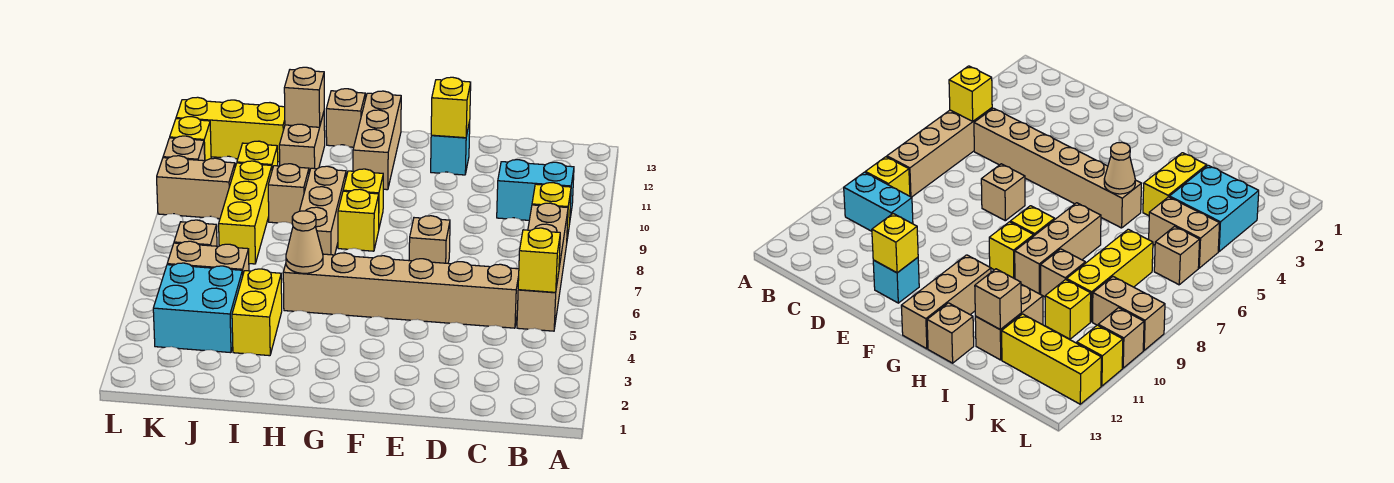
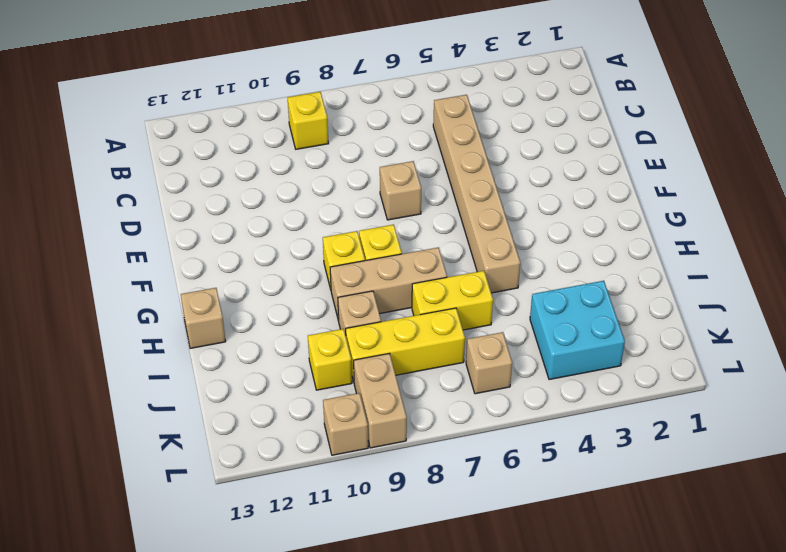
yellow 1x2 brick [412,271,493,330] -> yellow 1x2 brick moved to [232,269,282,356]
none -> tan 1x4 brick [517,203,568,331]
none -> cyan 1x2 brick [497,160,574,220]
none -> cyan 1x1 brick [431,122,470,175]

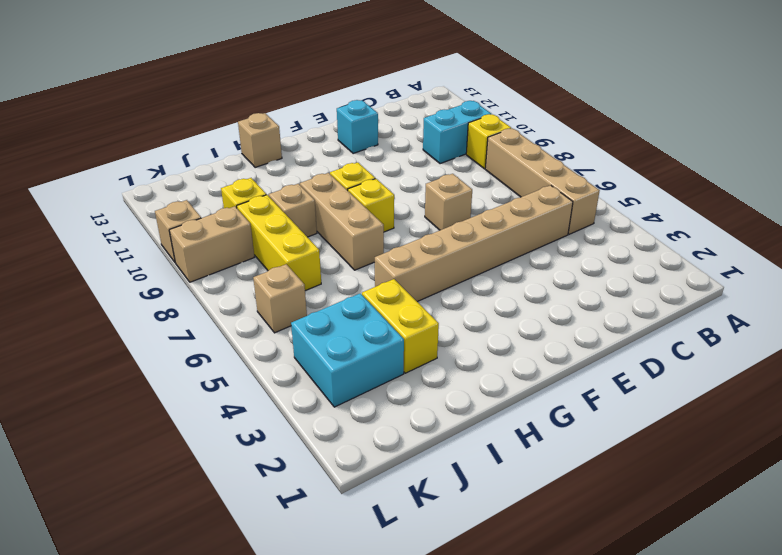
none -> tan 1x3 brick [353,91,401,190]
none -> tan 1x2 brick [279,113,325,173]
none -> tan 1x2 brick [167,241,249,274]

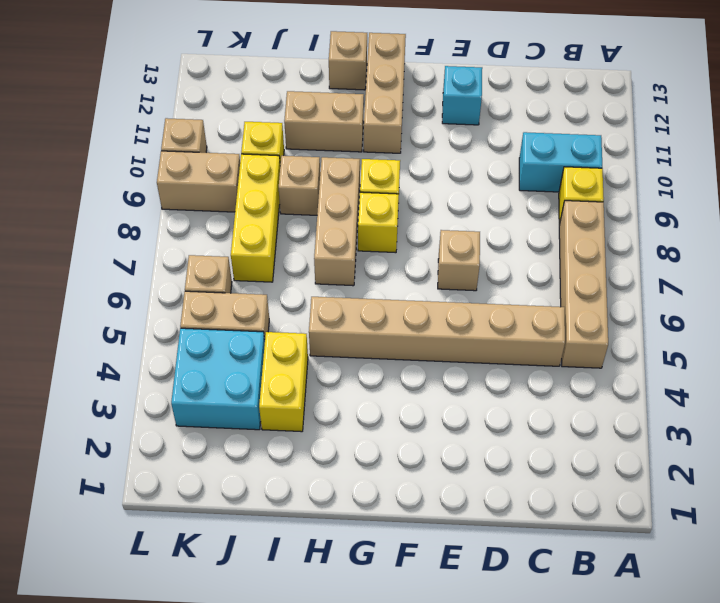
tan 1x2 brick [284,91,364,152] -> tan 1x2 brick turned to [279,113,325,173]
none -> yellow 1x3 brick [176,97,285,162]
none -> yellow 1x1 brick [170,117,211,161]
none -> yellow 1x1 brick [518,228,560,292]

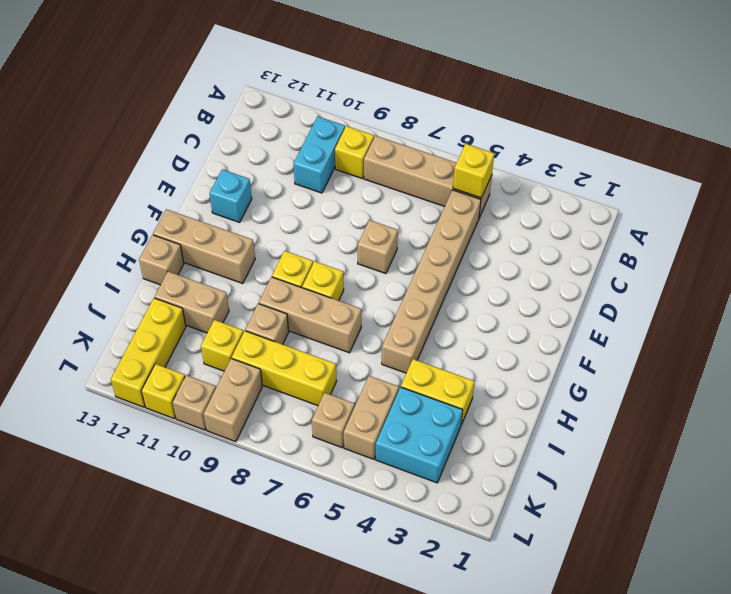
none -> yellow 1x1 brick [431,77,471,138]
none -> tan 1x1 cone [286,211,323,273]
none -> tan 1x1 brick [284,67,324,127]

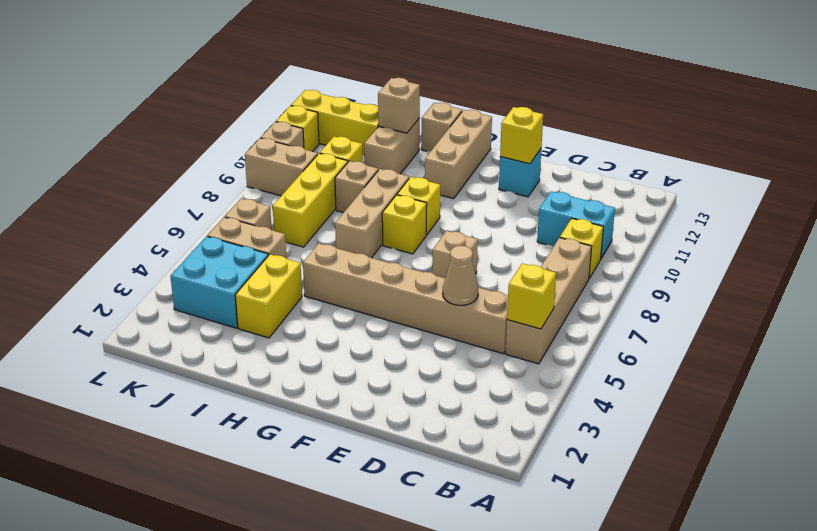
tan 1x1 cone [443,246,478,305] -> tan 1x1 cone moved to [286,211,323,273]

